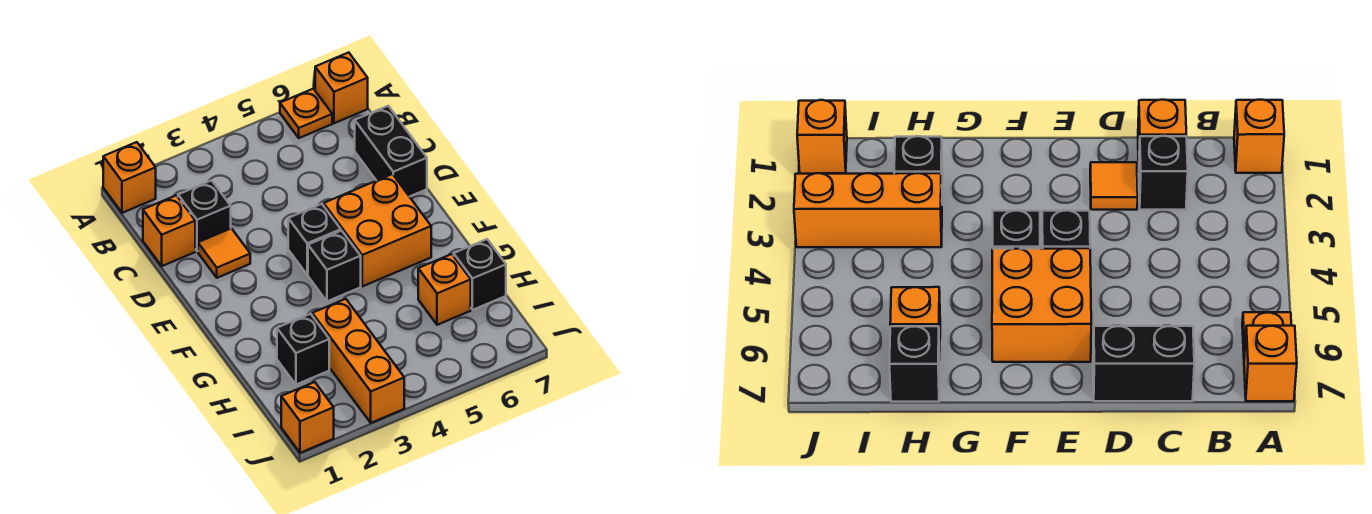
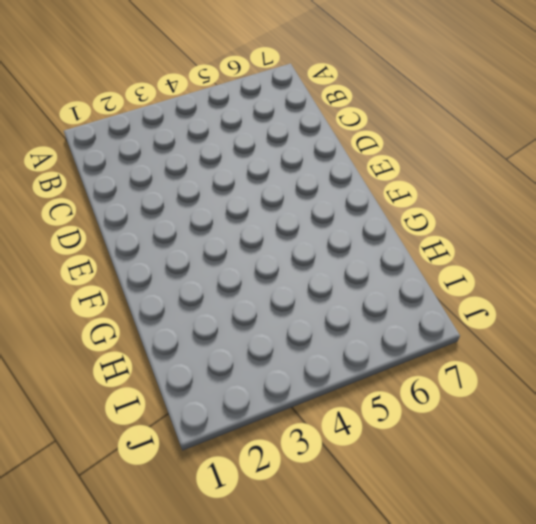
none -> orange 1x1 brick [103,142,156,213]
none -> orange 1x1 plate [280,89,332,138]
none -> orange 1x1 brick [315,52,368,123]

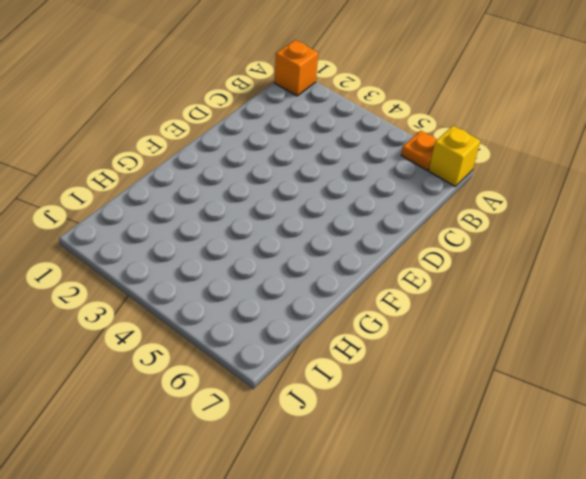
yellow 1x1 brick [429,126,480,186] -> orange 1x1 brick [315,52,368,123]
none -> orange 1x1 brick [143,195,195,266]
none -> black 1x1 brick [178,180,231,251]
none -> black 1x2 brick [355,106,427,197]

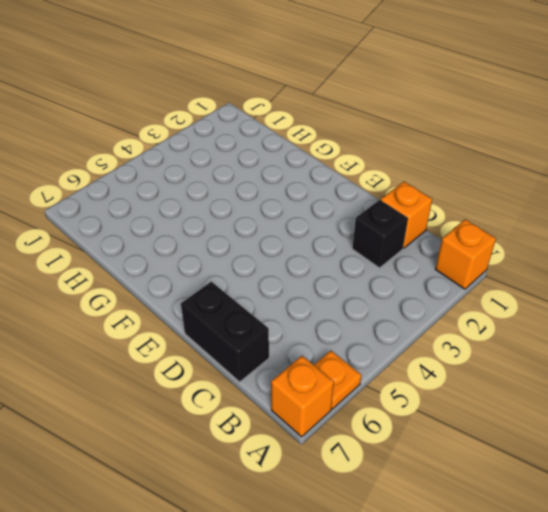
none -> orange 1x1 tile [198,228,250,278]
none -> black 1x1 brick [288,204,341,275]
none -> orange 2x2 brick [324,174,431,286]

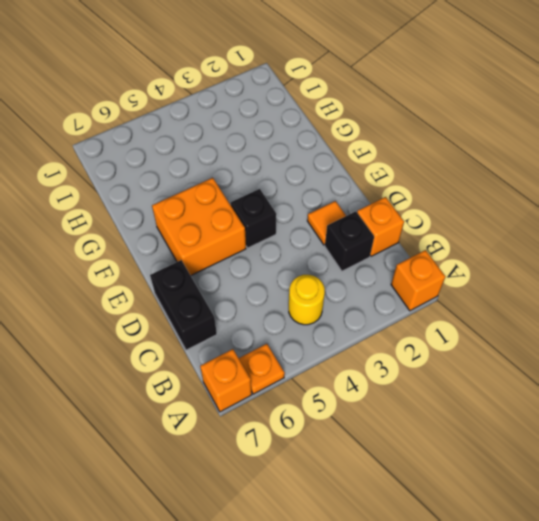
yellow 1x1 round brick [289,275,325,325] -> none
none -> black 1x1 brick [308,231,361,301]
none -> black 1x1 brick [277,314,329,384]
none -> orange 1x3 brick [312,299,404,423]

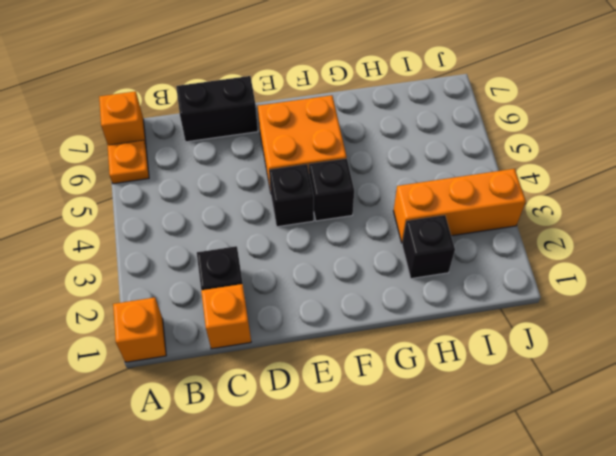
none -> orange 1x1 tile [198,228,250,278]
none -> orange 1x1 brick [418,254,471,325]
none -> black 1x1 brick [454,239,506,310]

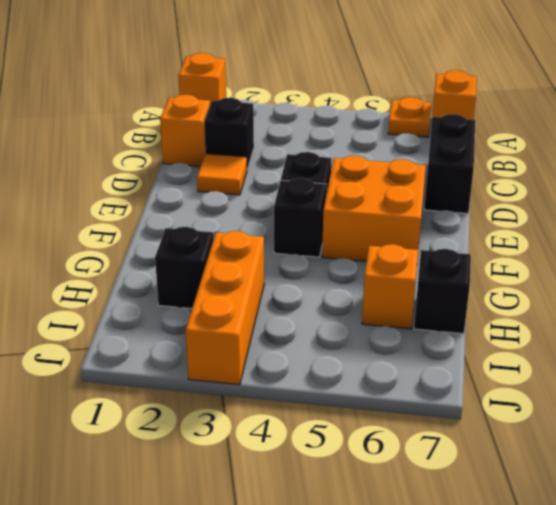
none -> orange 1x1 brick [281,382,334,453]

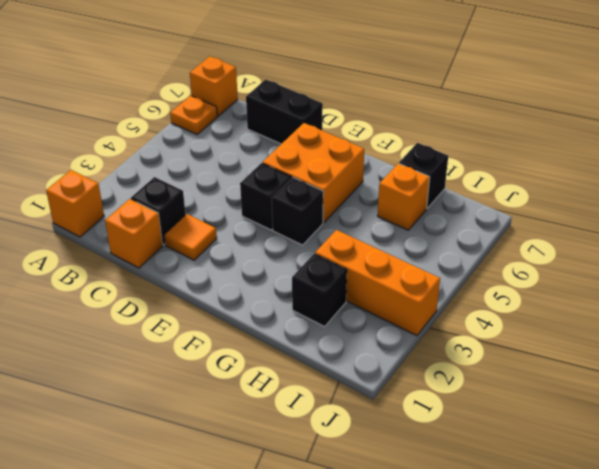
none -> orange 1x1 brick [281,382,334,453]

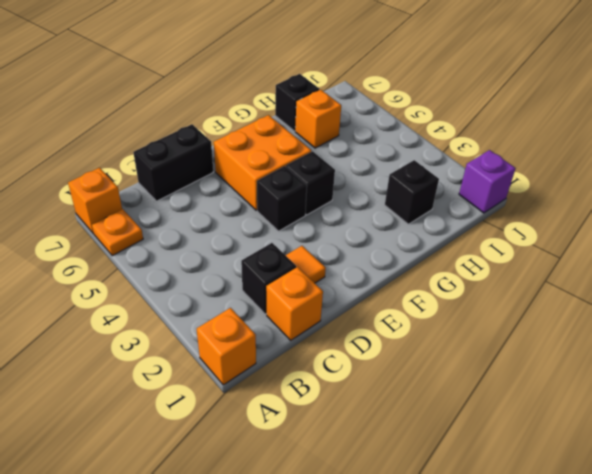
purple 1x1 brick [459,150,516,213] -> orange 1x1 brick [281,382,334,453]
none -> orange 1x3 brick [312,299,404,423]

